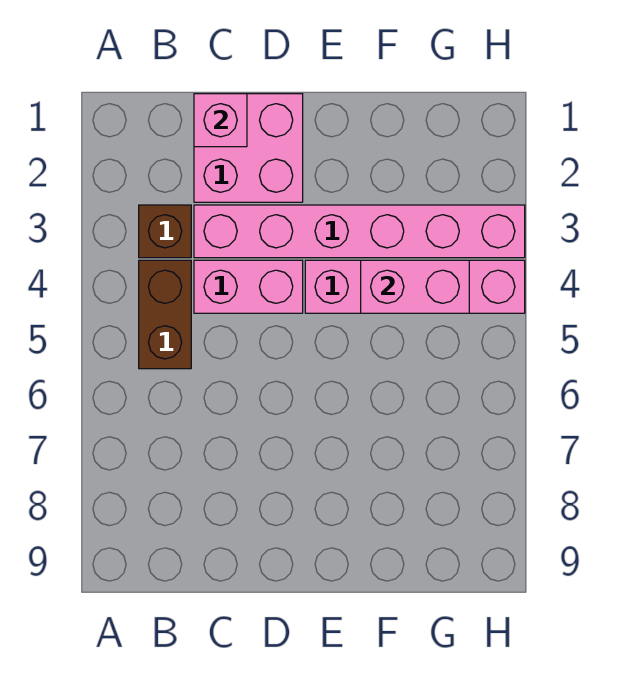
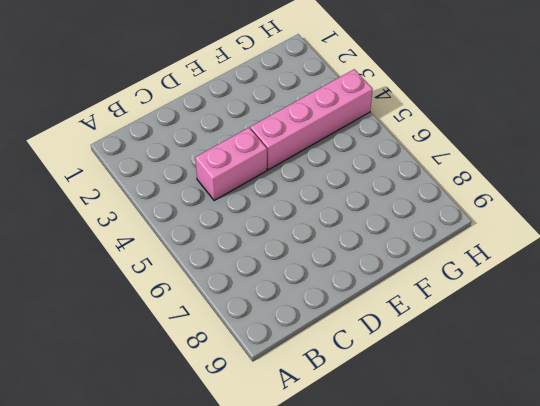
none -> brown 1x1 brick [139,205,191,258]
none -> brown 1x2 brick [139,260,191,369]

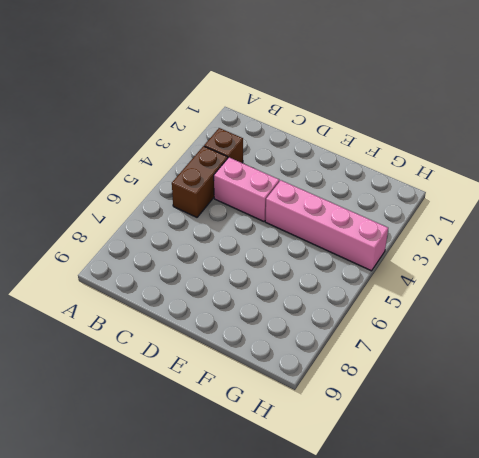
none -> pink 2x2 brick [194,94,303,202]
none -> pink 1x6 brick [194,205,525,258]

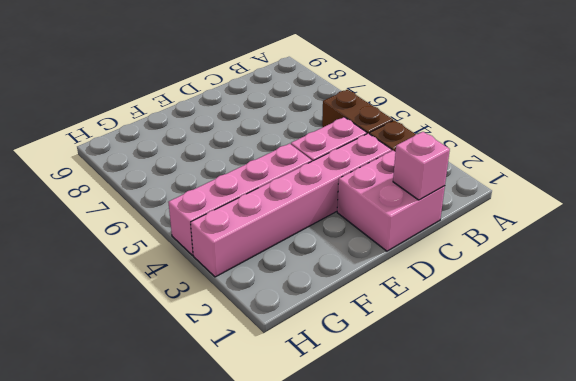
none -> pink 1x2 brick [361,260,469,313]

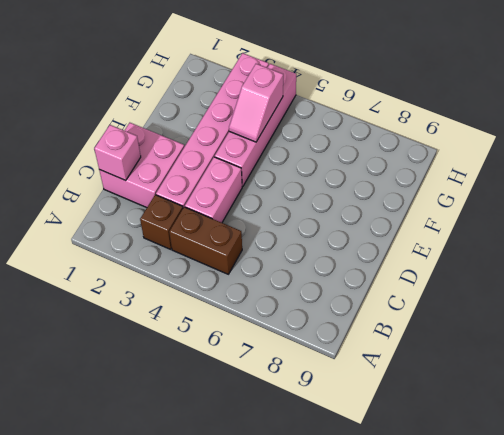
pink 1x2 slope [229,64,283,142] -> pink 1x2 brick [361,260,469,313]

